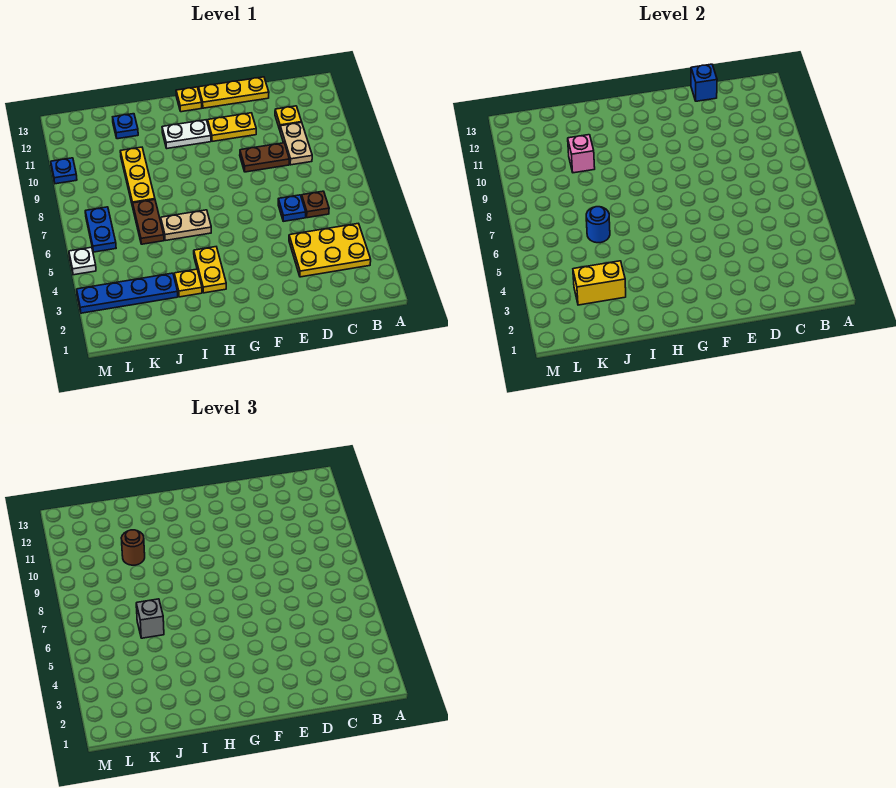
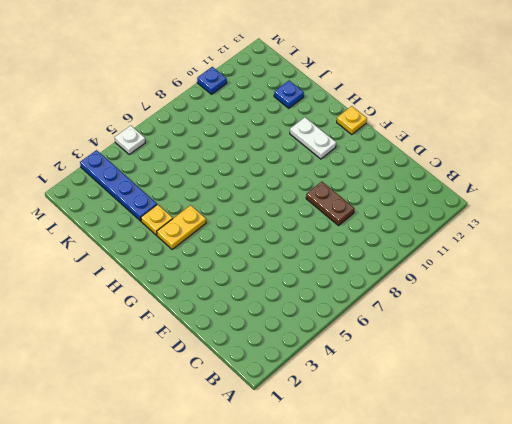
none -> yellow 2x3 plate [289,223,371,277]
none -> brown 1x1 plate [302,191,329,218]
none -> tan 1x2 plate [280,122,312,165]

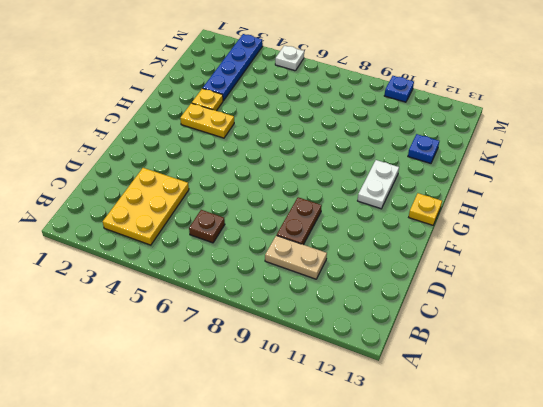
none -> yellow 1x1 plate [275,106,301,130]
none -> blue 1x1 plate [278,195,306,221]
none -> yellow 1x3 plate [199,77,269,108]

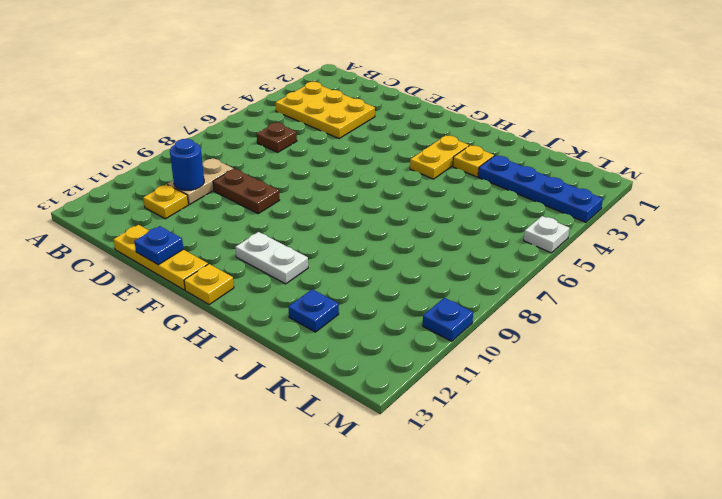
blue 1x1 round brick [170,139,204,190] -> blue 1x1 round brick moved to [586,207,610,243]
blue 1x1 plate [134,226,183,265] -> blue 1x1 plate moved to [278,195,306,221]
none -> yellow 1x2 plate [208,113,256,141]
none -> tan 1x2 plate [161,210,211,241]
none -> brown 1x2 plate [133,200,164,244]

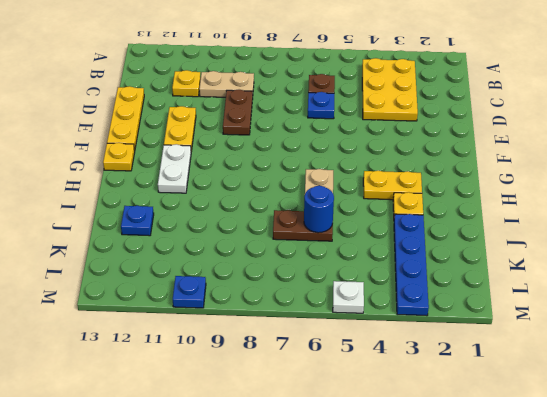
none -> yellow 1x3 plate [120,147,155,206]
none -> blue 1x2 plate [85,207,116,252]
none -> blue 1x1 brick [691,64,717,101]

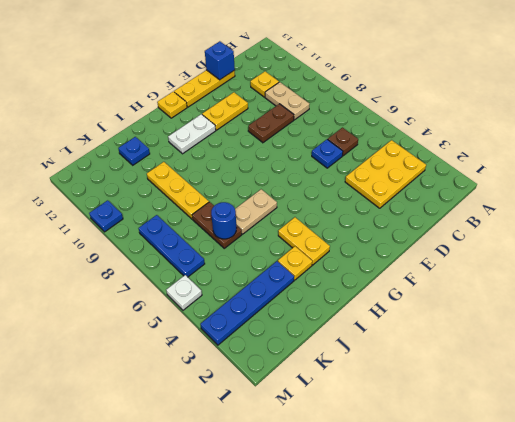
blue 1x3 plate [139,215,205,277] -> blue 1x2 plate [85,207,116,252]
none -> yellow 1x2 brick [573,261,626,305]
none -> pink 1x1 brick [568,135,595,173]
none -> grey 1x1 brick [136,599,164,638]

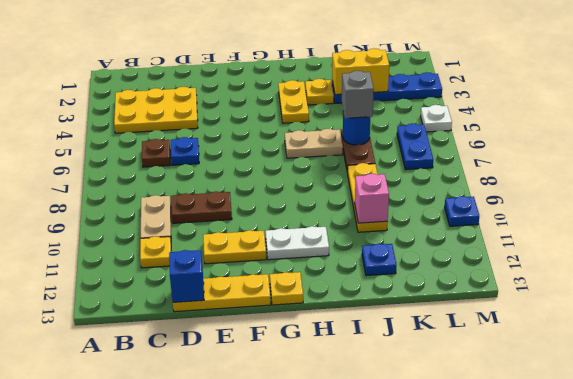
none -> brown 1x1 round brick [121,530,145,565]

